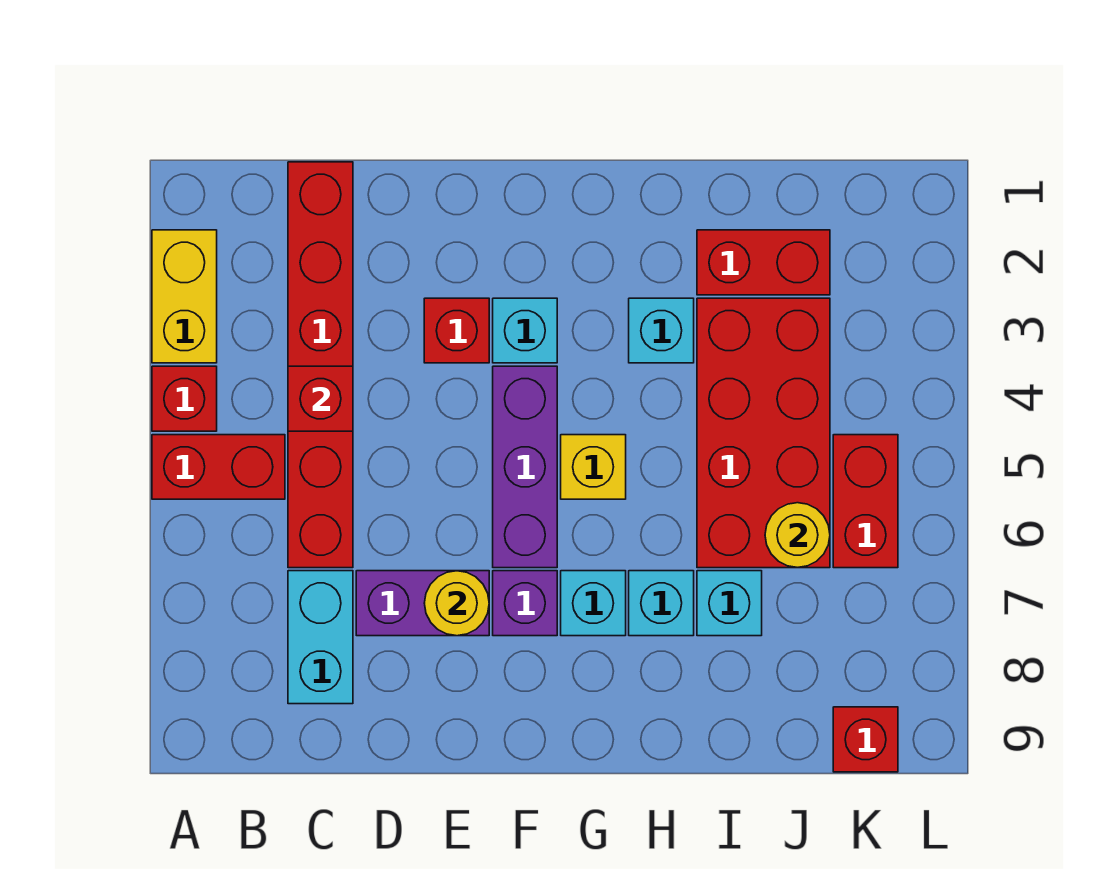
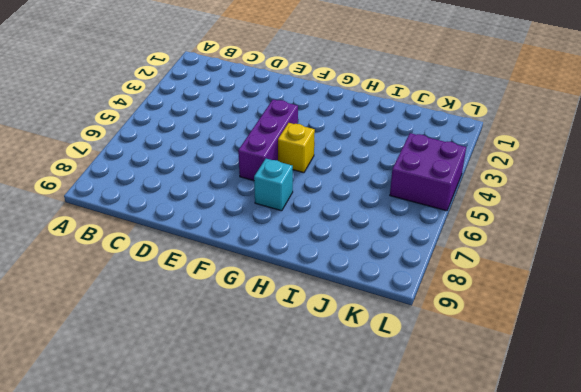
purple 2x2 brick [390,133,466,211] -> red 1x2 brick [833,435,898,568]
none -> yellow 1x2 brick [152,230,217,363]
none -> red 1x1 brick [152,366,217,431]
none -> red 1x2 brick [152,435,285,499]

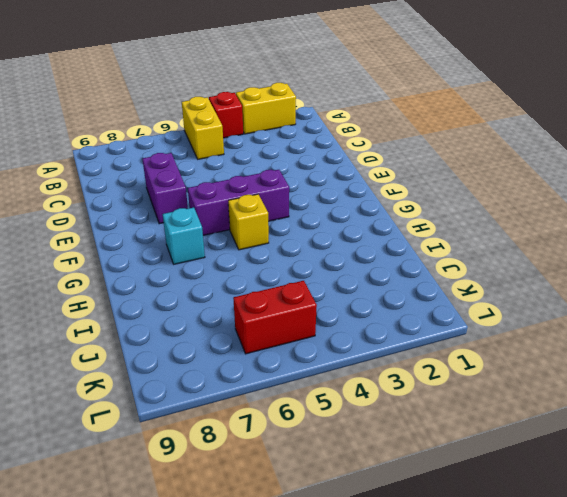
yellow 1x2 brick [182,97,224,159] -> red 1x2 brick [152,435,285,499]
none -> red 1x6 brick [288,162,353,568]
none -> cyan 1x2 brick [288,571,353,704]
none -> red 1x1 brick [424,298,489,363]

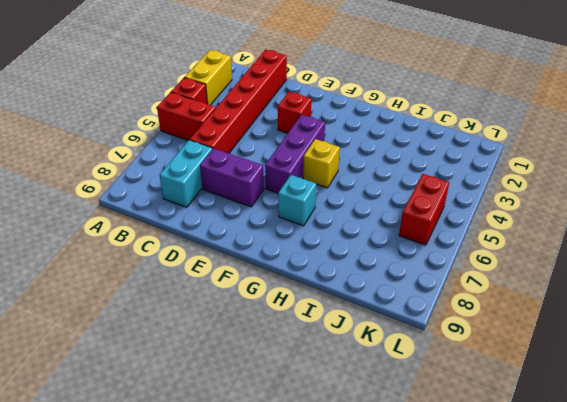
none -> cyan 1x1 brick [493,298,557,363]
none -> purple 1x1 brick [493,571,557,636]
none -> cyan 1x1 brick [629,298,694,363]

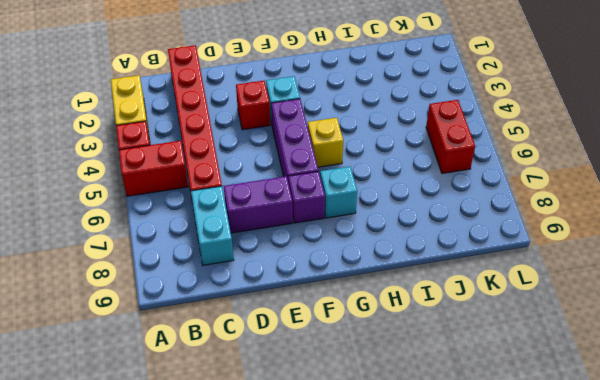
none -> cyan 1x1 brick [629,298,694,363]
none -> cyan 1x1 brick [629,571,694,636]
none -> red 1x2 brick [697,230,830,295]

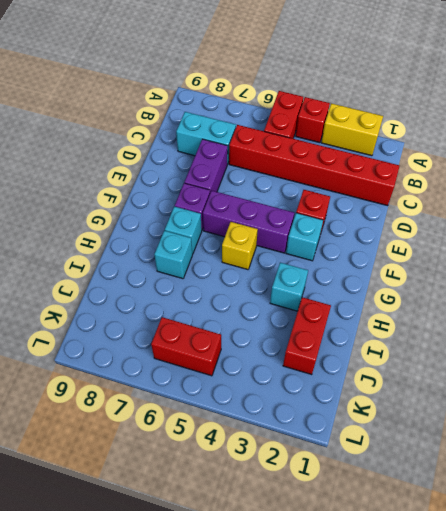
none -> red 2x4 brick [697,298,830,568]
none -> cyan 1x1 brick [697,571,762,636]
none -> red 1x1 brick [833,707,898,772]

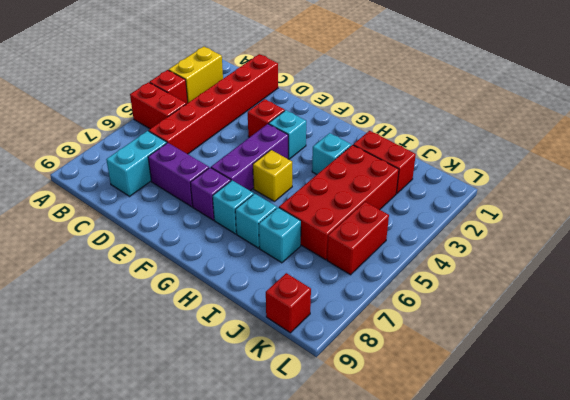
none -> red 1x1 brick [288,366,353,431]
none -> yellow 1x1 round brick [424,571,489,636]
none -> yellow 1x1 round brick [765,503,830,568]

